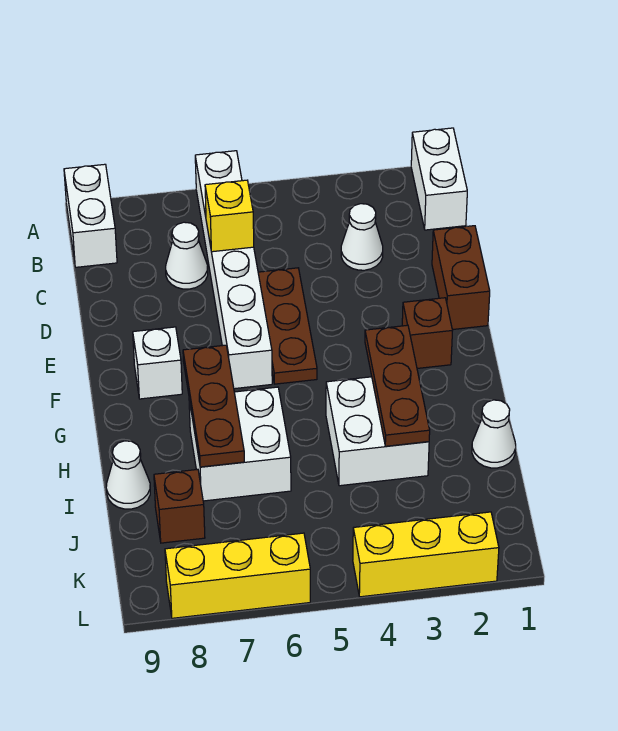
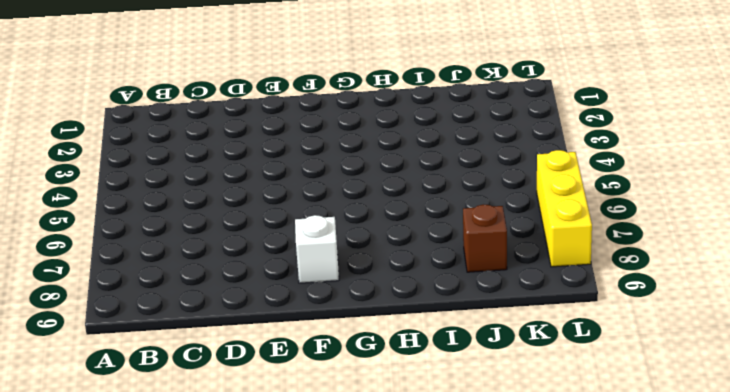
none -> white 1x2 brick [411,128,467,230]
none -> white 1x6 brick [195,151,272,389]
none -> white 1x2 brick [64,164,117,267]

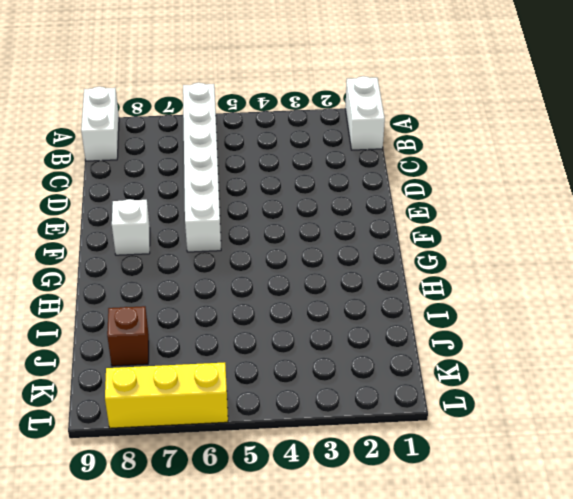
none -> white 1x1 cone [341,204,383,270]
none -> white 1x1 cone [166,222,208,289]
none -> brown 1x2 brick [432,226,490,330]

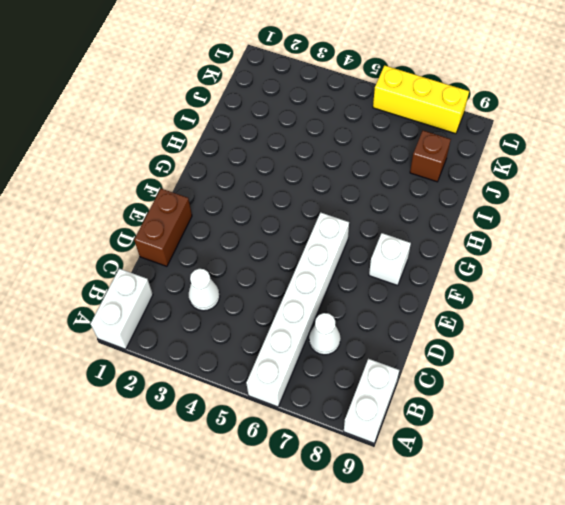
none -> brown 1x3 plate [258,268,317,384]
none -> brown 1x1 brick [402,298,452,368]
none -> white 2x2 brick [326,377,429,486]

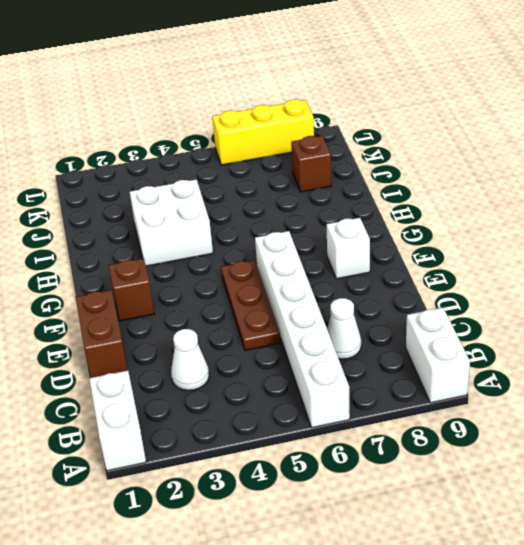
none -> white 2x2 brick [189,387,291,501]
none -> white 1x1 cone [472,400,516,468]
none -> white 1x1 cone [106,441,150,509]

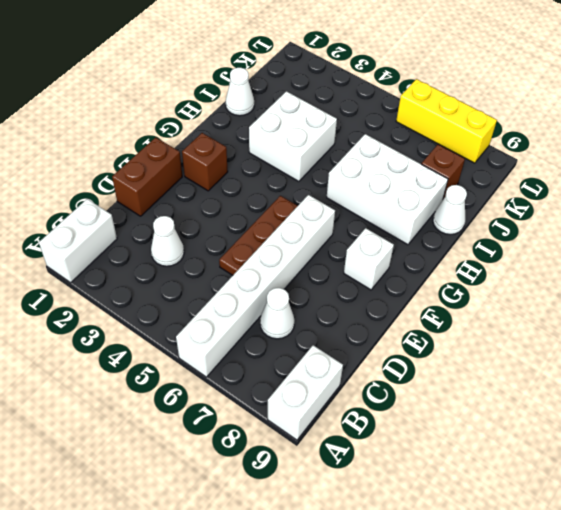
white 2x3 brick [327,134,448,245] -> white 2x2 brick [189,387,291,501]
none -> yellow 1x3 brick [353,512,499,597]
none -> yellow 1x1 brick [205,180,254,252]
none -> brown 1x3 plate [365,325,430,446]

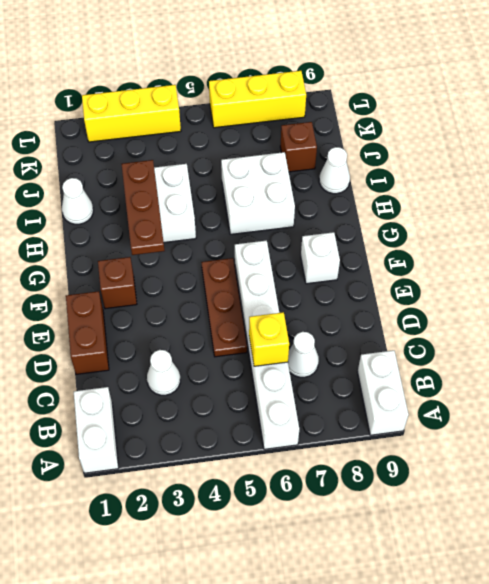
none -> brown 1x3 plate [183,345,244,467]

